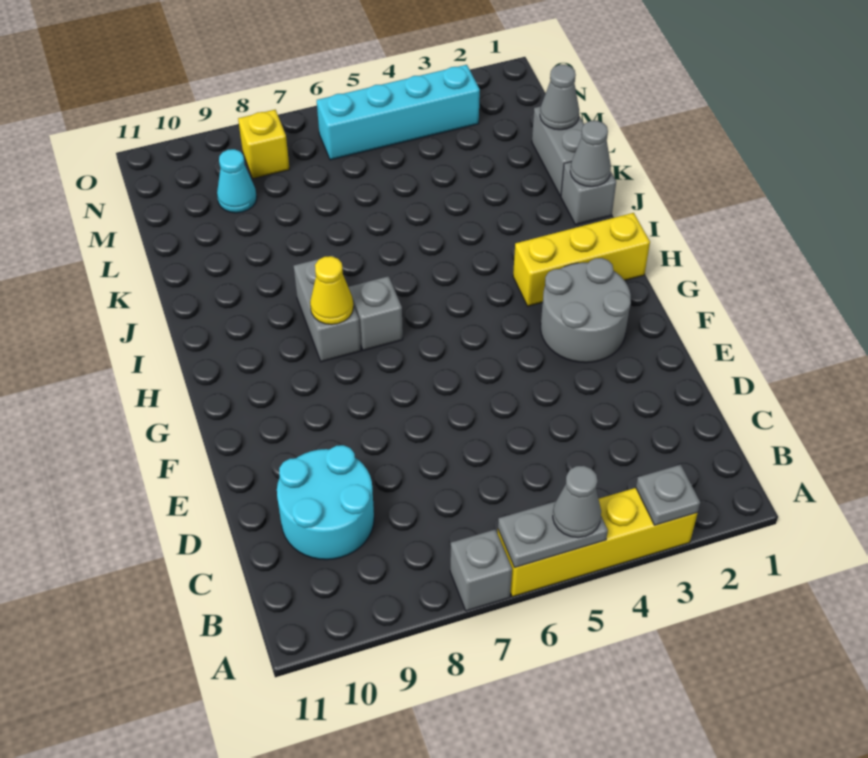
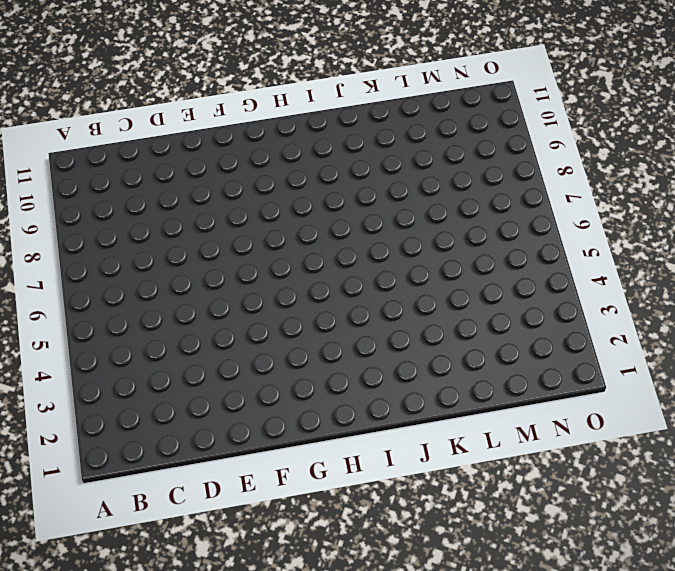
none -> yellow 1x4 brick [498,488,698,597]
none -> grey 1x1 brick [450,529,512,611]
none -> cyan 2x2 round brick [277,445,374,560]

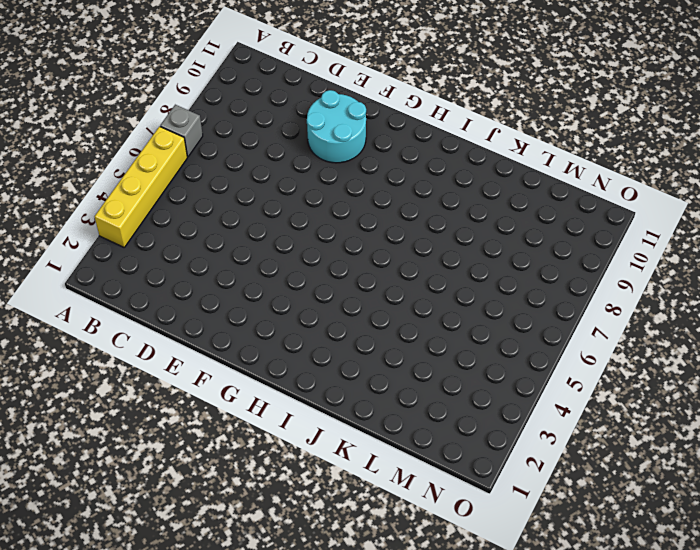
cyan 2x2 round brick [307,90,366,163] -> cyan 2x2 round brick moved to [277,445,374,560]
none -> grey 2x2 round brick [541,258,631,363]
none -> yellow 1x3 brick [513,213,650,306]
none -> grey 1x1 brick [349,276,403,350]

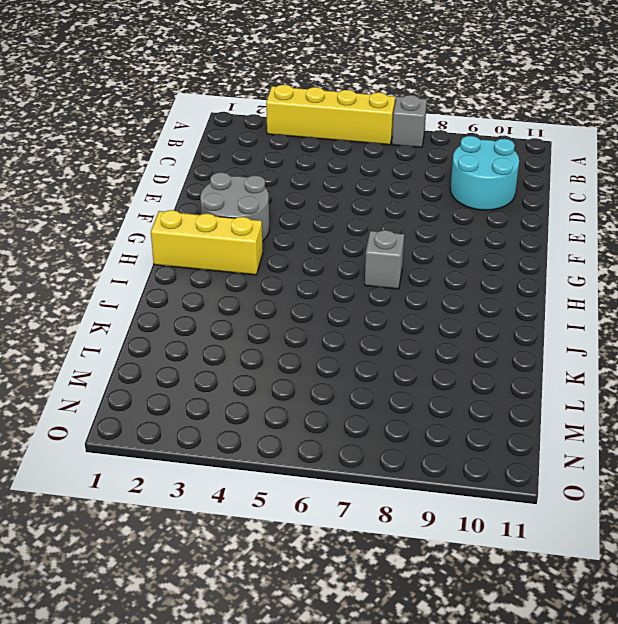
none -> grey 1x2 brick [294,255,361,362]
none -> grey 1x1 brick [561,162,616,225]
none -> grey 1x2 brick [532,106,584,196]

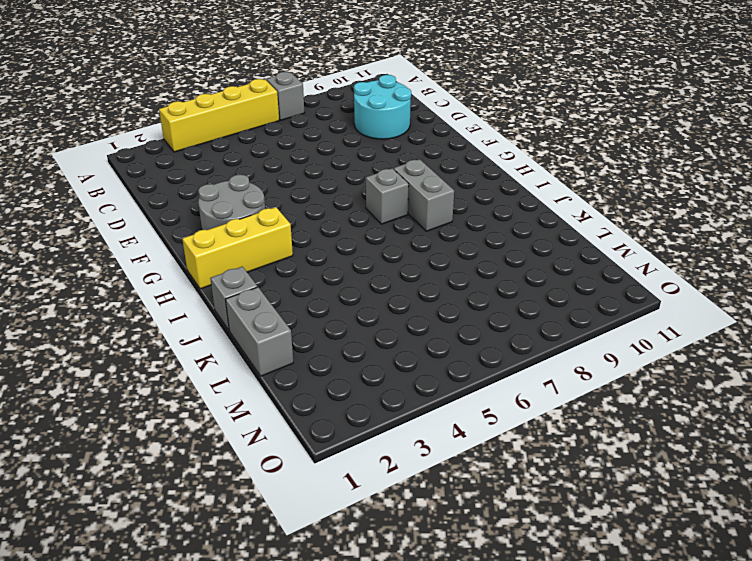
none -> cyan 1x1 cone [217,149,257,213]
none -> cyan 1x4 brick [317,65,480,160]
none -> yellow 1x1 brick [238,110,290,179]

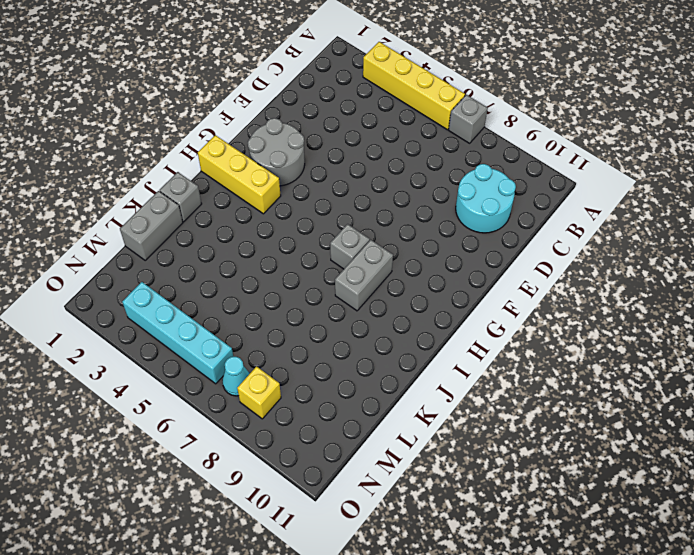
cyan 1x1 cone [222,357,250,396] -> cyan 1x1 cone moved to [217,149,257,213]
none -> grey 1x1 plate [636,465,700,525]
none -> grey 1x2 plate [498,501,608,568]
none -> yellow 1x1 cone [310,256,354,325]

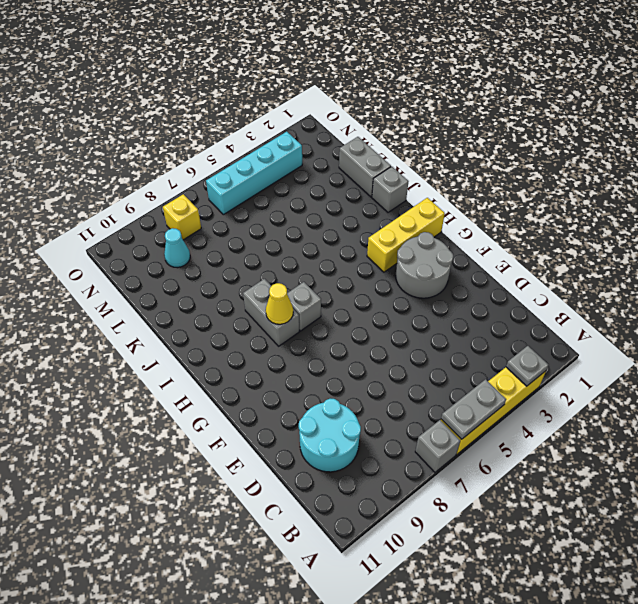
none -> grey 1x1 cone [570,121,611,187]
none -> grey 1x1 cone [540,65,579,130]
none -> grey 1x1 cone [553,466,601,538]

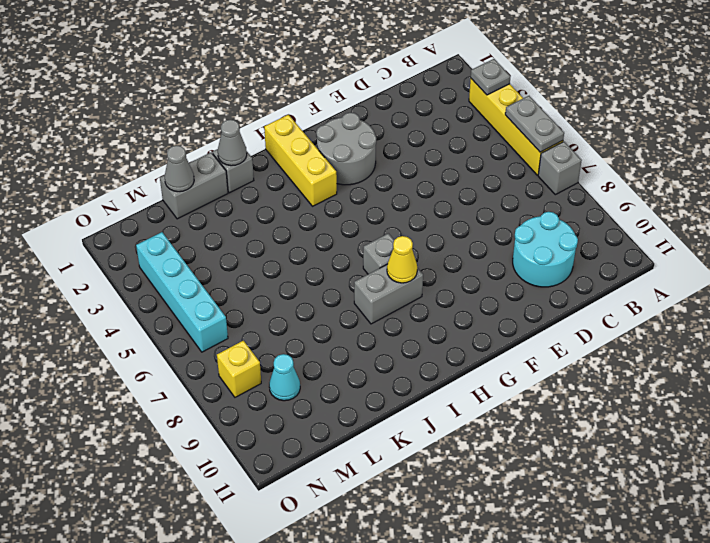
none -> grey 1x1 cone [553,466,601,538]

